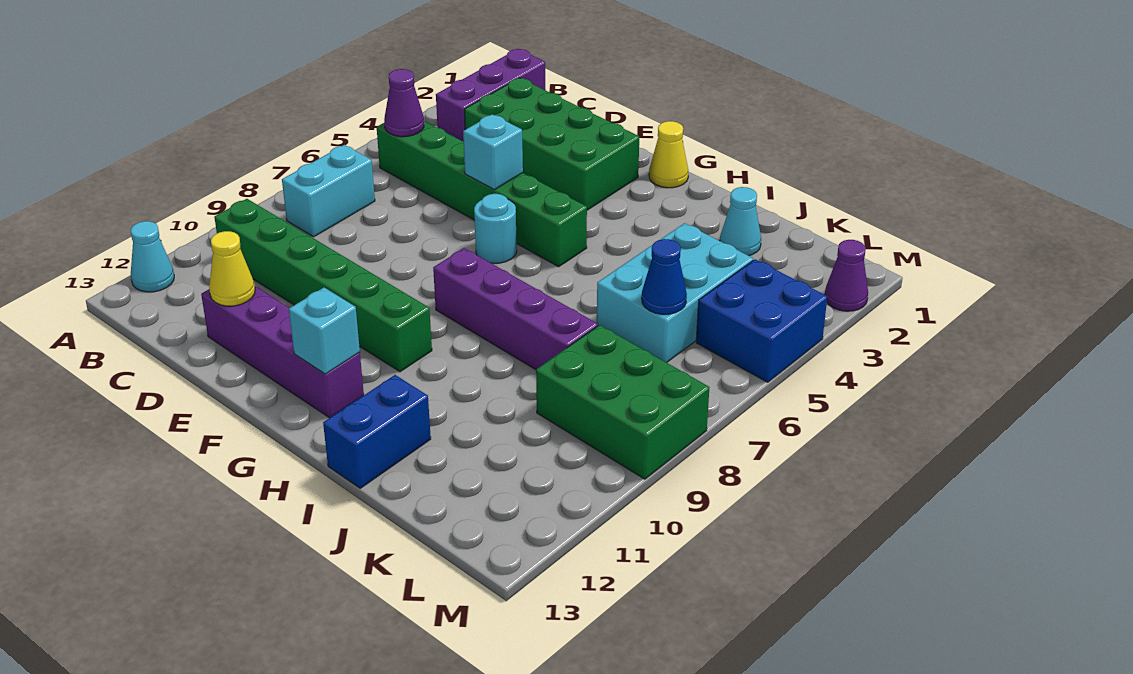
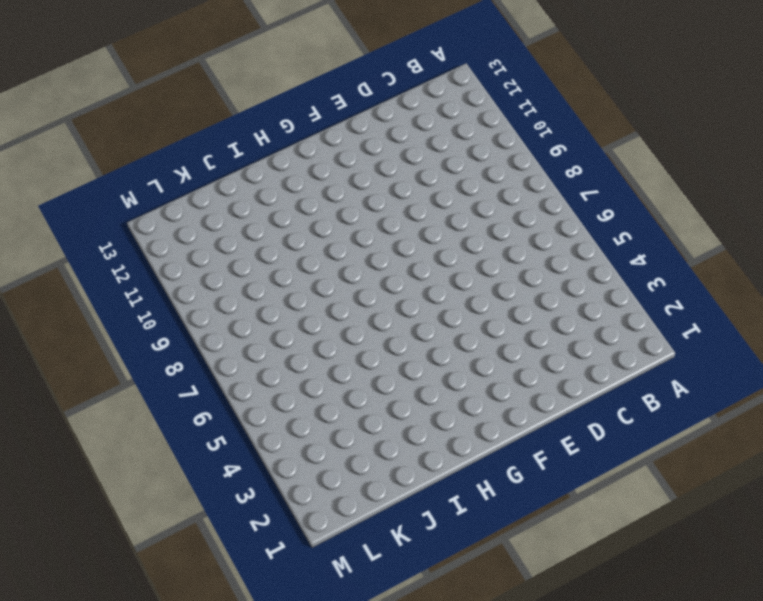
none -> cyan 1x1 cone [131,221,174,292]
none -> purple 1x3 brick [436,49,546,142]
none -> green 1x6 brick [377,121,587,267]

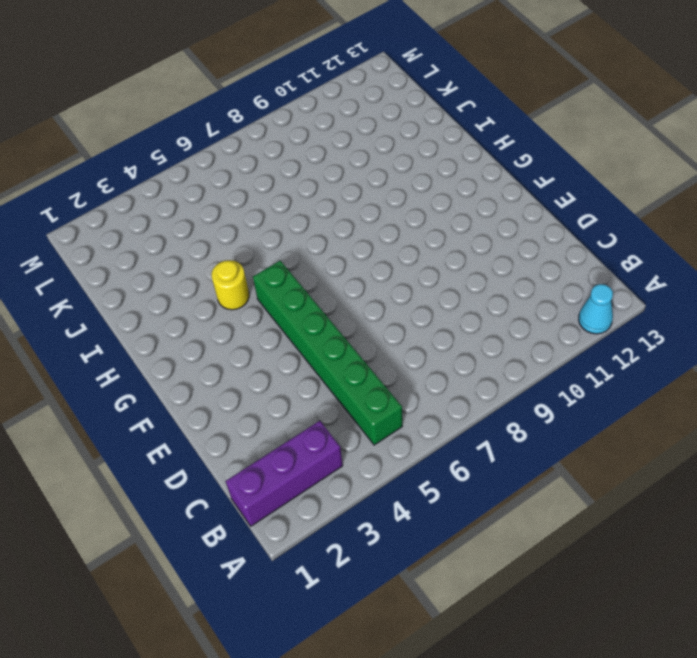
yellow 1x1 round brick [212,260,249,310] -> none
none -> cyan 1x2 brick [282,145,375,237]
none -> green 1x6 brick [214,199,432,372]
none -> green 2x4 brick [465,78,639,210]

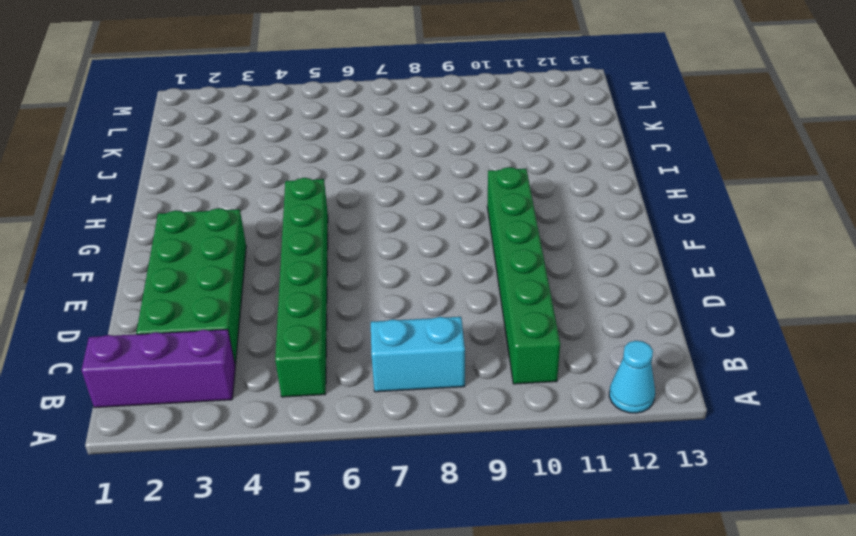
none -> purple 1x4 brick [201,286,364,418]
none -> cyan 1x1 round brick [474,194,517,263]
none -> yellow 1x1 cone [649,121,688,188]

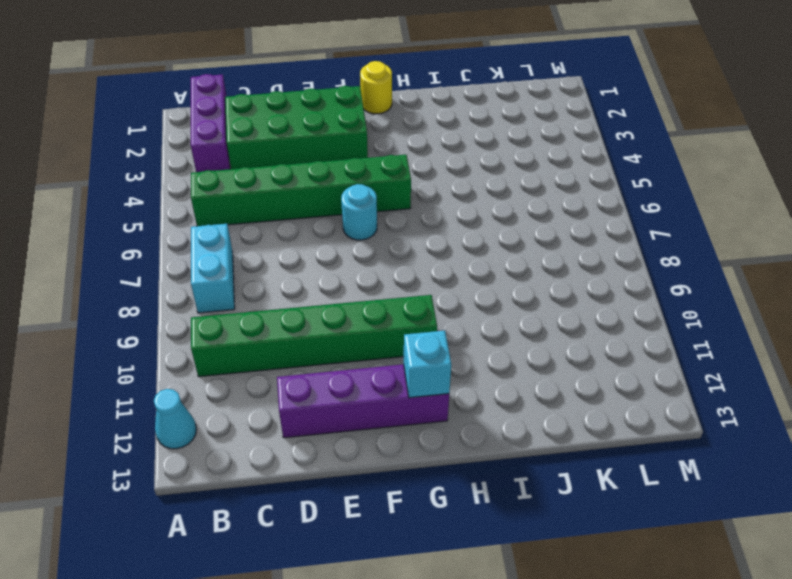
yellow 1x1 round brick [360,61,392,114] -> yellow 1x1 cone [649,121,688,188]
none -> purple 1x4 brick [433,248,598,370]
none -> blue 1x2 brick [323,375,431,488]
none -> cyan 1x1 cone [720,187,761,256]

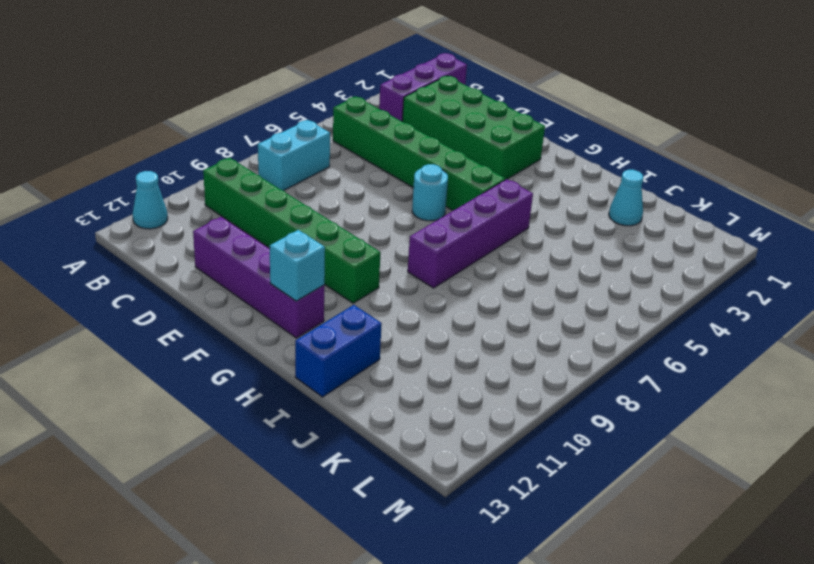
purple 1x4 brick [408,179,533,288] -> purple 1x4 brick turned to [433,248,598,370]
none -> yellow 1x1 cone [649,121,688,188]
none -> cyan 2x3 brick [597,223,753,363]
none -> green 2x3 brick [536,325,709,479]

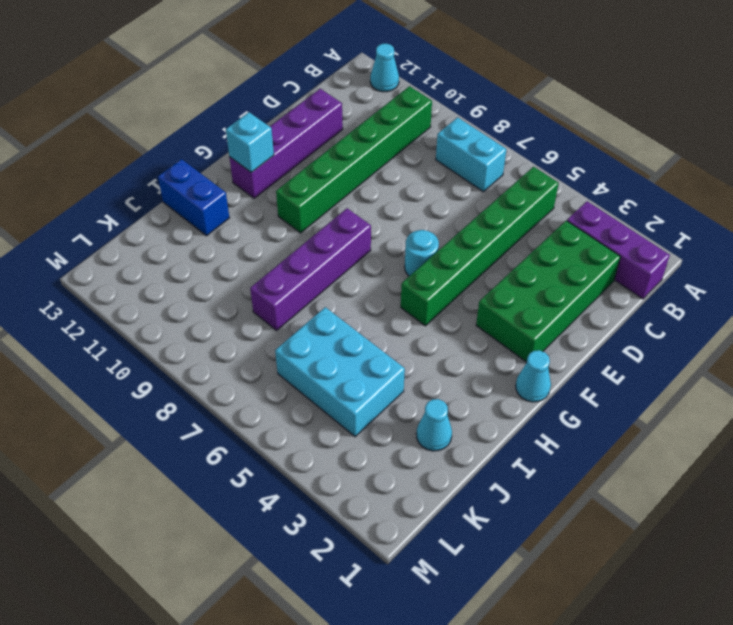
cyan 1x1 cone [516,350,551,402] -> yellow 1x1 cone [649,121,688,188]
none -> green 2x3 brick [536,325,709,479]
none -> blue 2x2 brick [696,259,827,382]
none -> purple 1x1 cone [825,240,868,311]

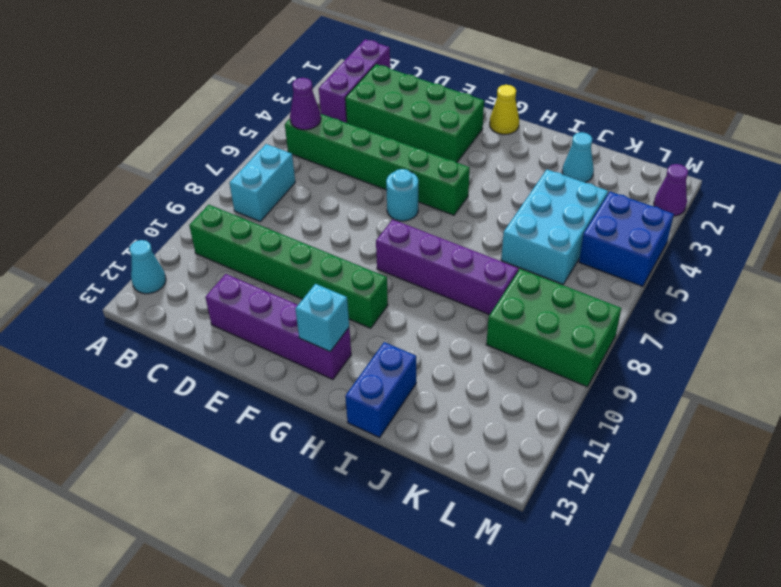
none -> yellow 1x1 cone [209,231,255,306]
none -> cyan 1x1 brick [463,114,523,190]
none -> blue 1x1 cone [642,239,687,314]

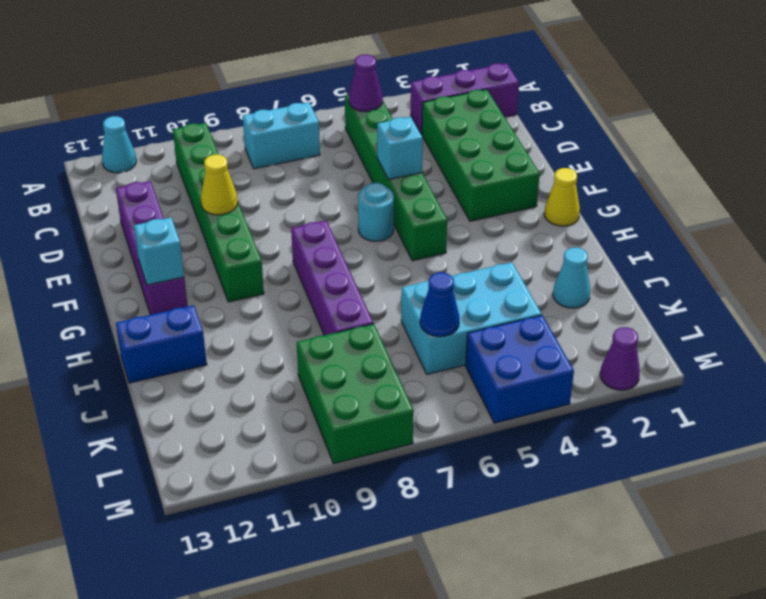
yellow 1x1 cone [201,155,238,215] -> yellow 1x1 cone moved to [209,231,255,306]

